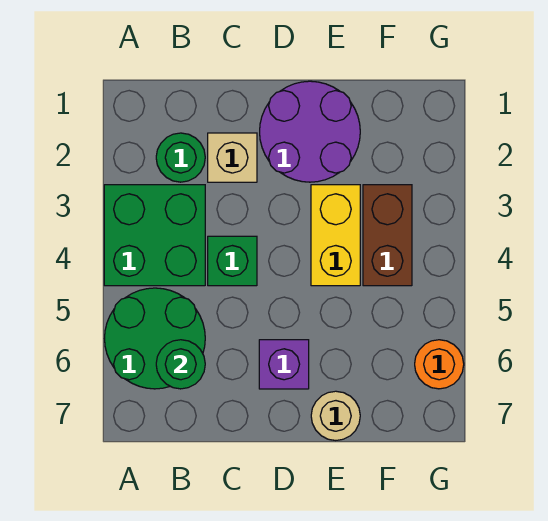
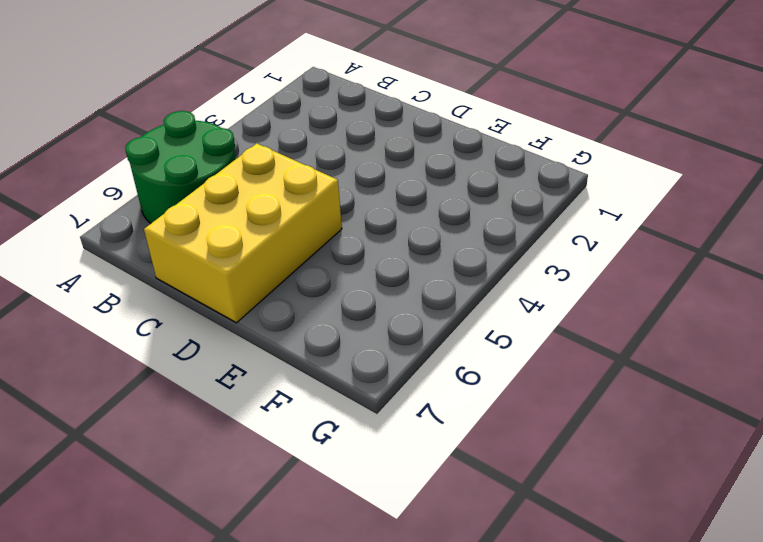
yellow 2x3 brick [144,144,342,323] -> purple 1x1 brick [259,340,309,389]
none -> green 2x2 brick [104,185,205,286]
none -> green 1x1 round brick [156,133,205,182]
none -> tan 1x1 brick [208,133,257,182]

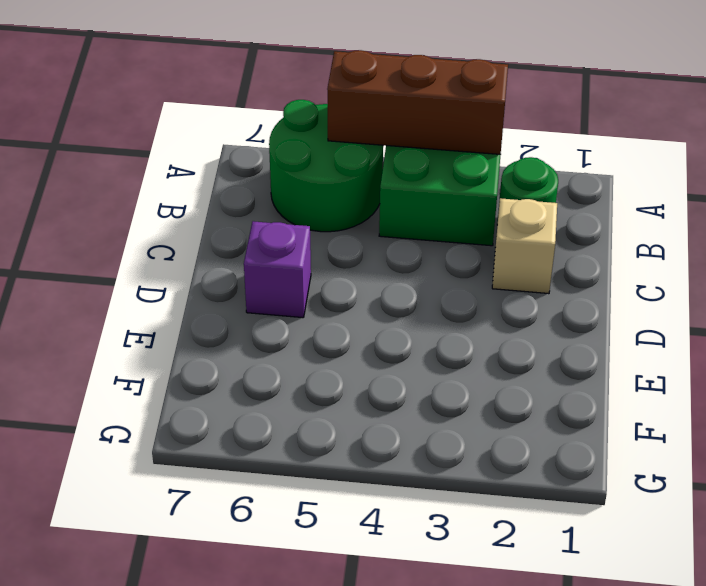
brown 1x3 brick [327,50,508,154] -> none
none -> green 1x1 brick [208,236,257,286]
none -> purple 2x2 round brick [260,81,360,182]
none -> yellow 1x2 brick [311,185,360,286]

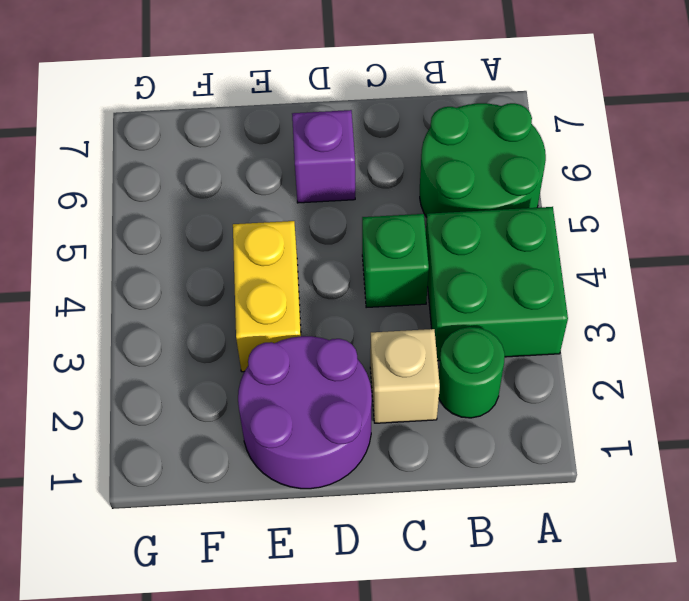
none -> tan 1x1 round brick [311,391,360,441]
none -> brown 1x2 brick [363,185,412,286]
none -> orange 1x1 round brick [415,340,464,389]

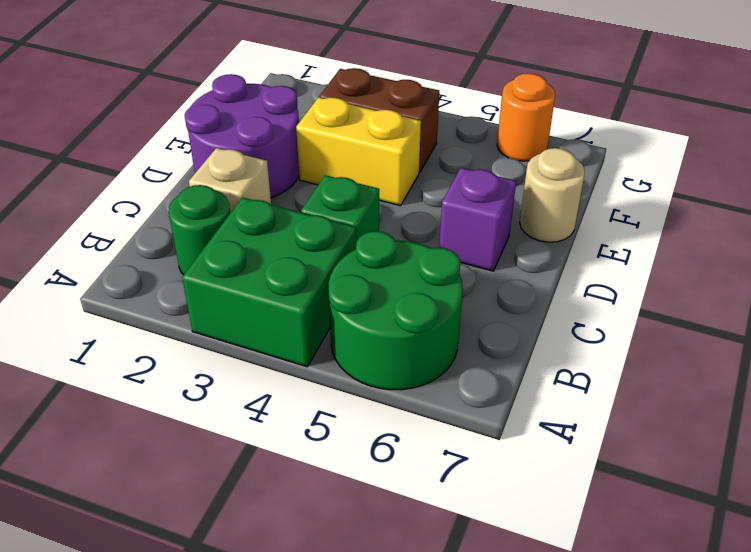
none -> green 1x1 round brick [156,340,205,389]

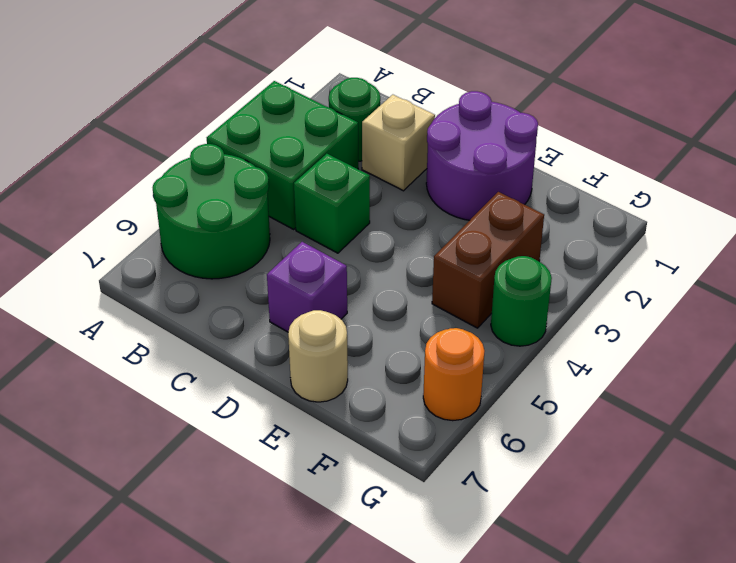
green 1x1 round brick [491,256,552,346] -> green 1x1 round brick moved to [156,340,205,389]
none -> yellow 1x2 brick [311,185,360,286]

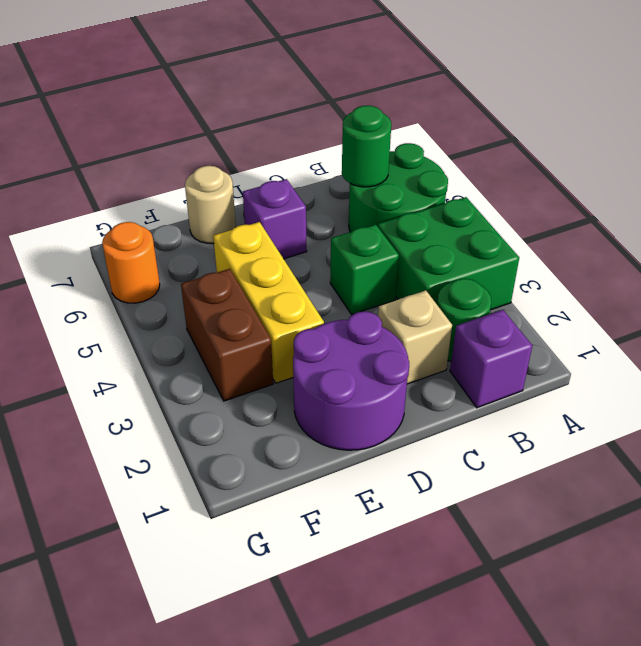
purple 1x1 brick [450,310,532,408] -> none
yellow 1x3 brick [213,222,324,383] -> yellow 1x2 brick [311,185,360,286]

